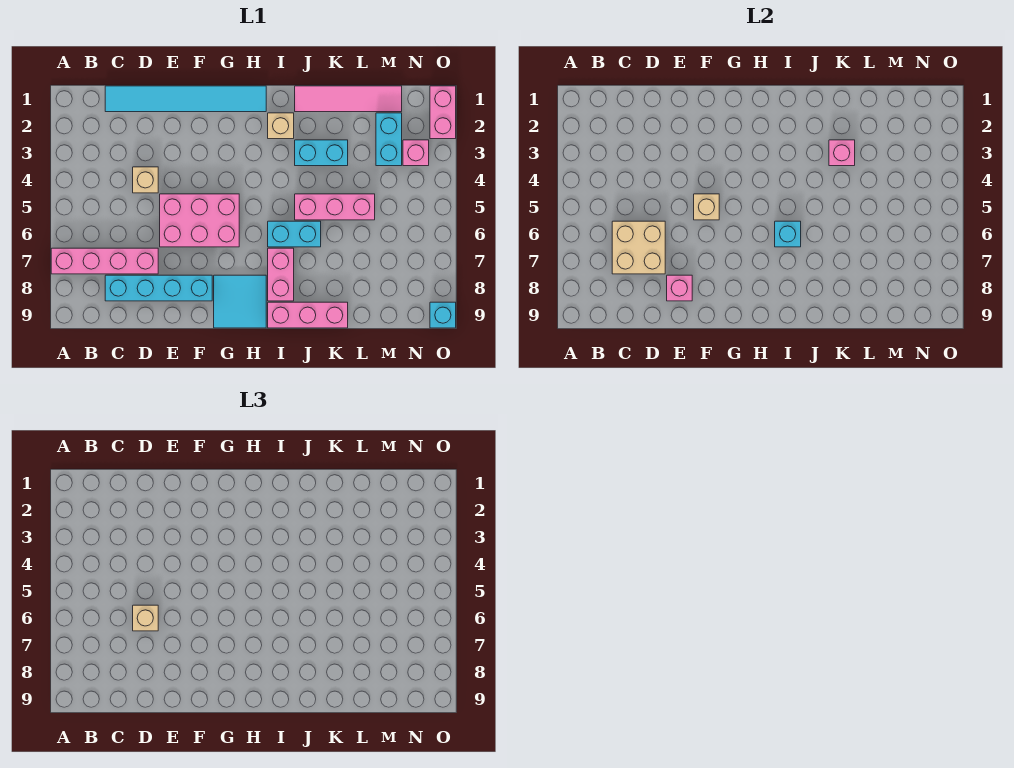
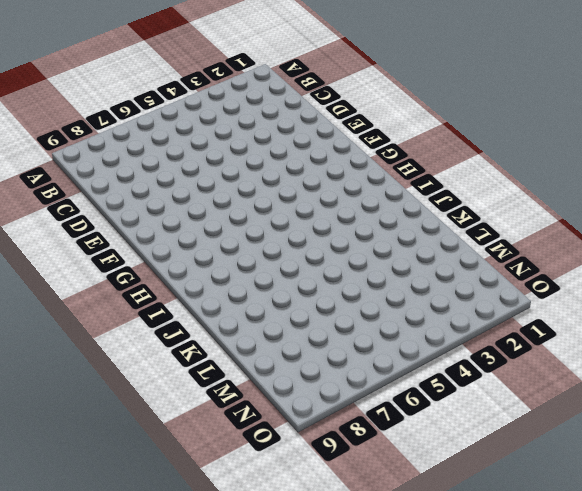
none -> pink 1x4 brick [51,248,158,274]
none -> cyan 1x6 tile [105,86,266,112]
none -> cyan 1x4 brick [105,275,212,301]

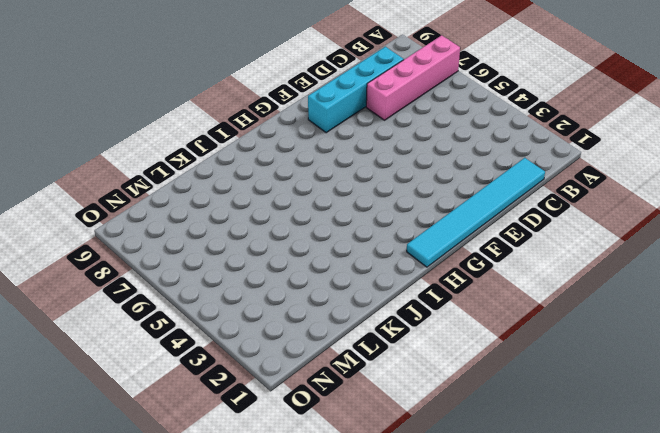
none -> tan 1x1 brick [133,167,158,193]
none -> pink 2x3 brick [160,194,239,247]
none -> cyan 2x2 tile [214,275,266,328]

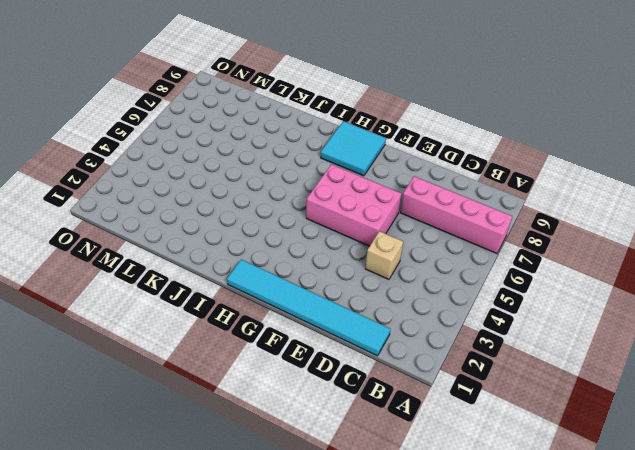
none -> cyan 1x4 brick [105,275,212,301]
none -> tan 1x1 brick [268,113,294,139]
none -> cyan 1x2 brick [268,221,321,247]

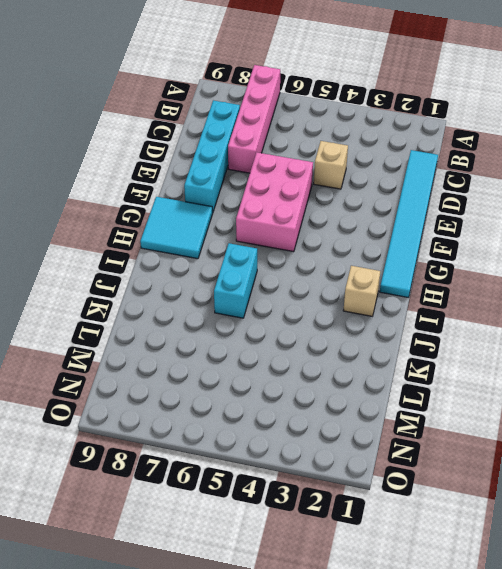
none -> pink 1x2 brick [268,248,294,301]
none -> pink 1x3 brick [268,302,348,328]
none -> pink 1x4 tile [295,86,402,112]

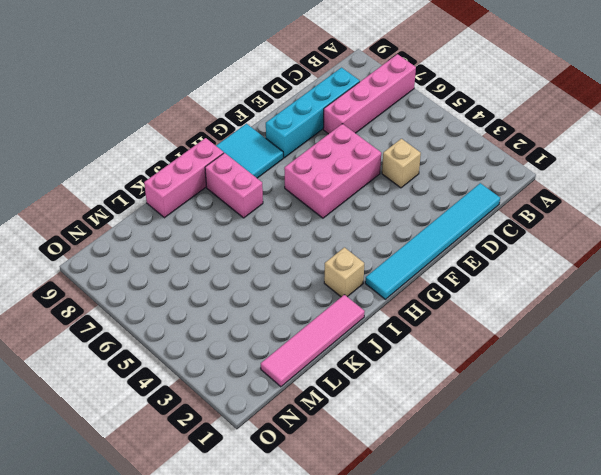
none -> cyan 1x2 brick [268,221,321,247]
none -> cyan 1x2 brick [295,140,348,166]
none -> pink 1x3 brick [295,194,375,220]

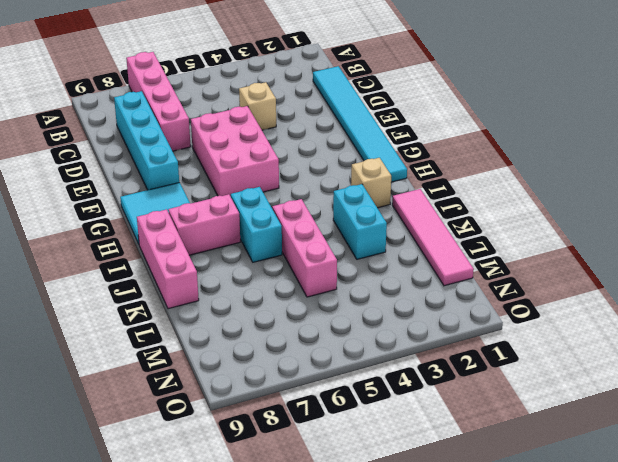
none -> cyan 1x2 brick [376,113,402,166]
none -> pink 1x1 brick [403,140,429,166]
none -> pink 1x2 brick [430,86,456,139]

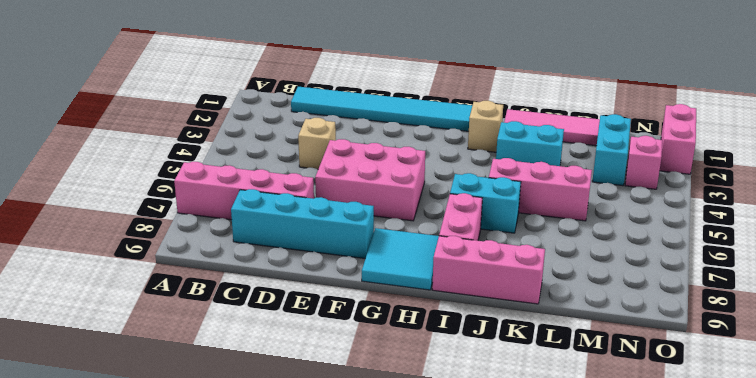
none -> cyan 1x1 brick [430,302,456,328]
none -> tan 2x2 brick [612,221,665,274]
none -> pink 1x1 brick [667,275,692,301]

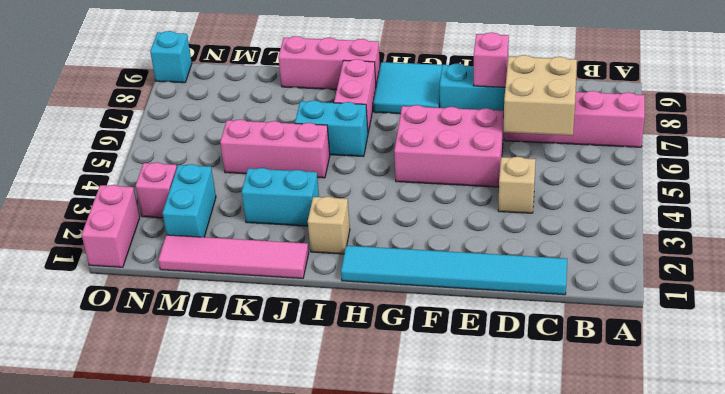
none -> tan 1x1 brick [694,194,719,220]
none -> cyan 1x1 brick [775,221,801,247]
none -> pink 1x1 brick [829,140,855,166]

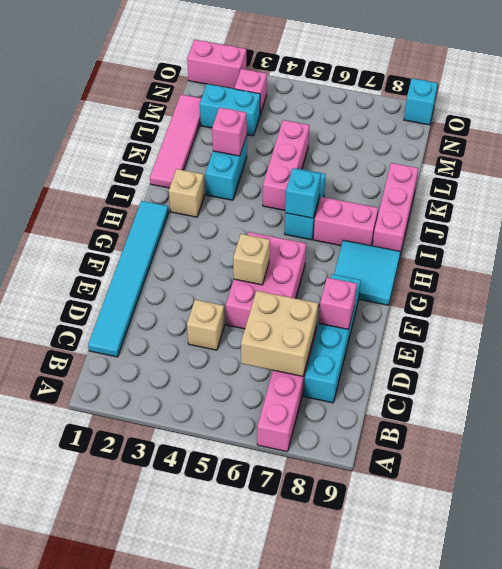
none -> tan 1x1 brick [133,605,158,631]

